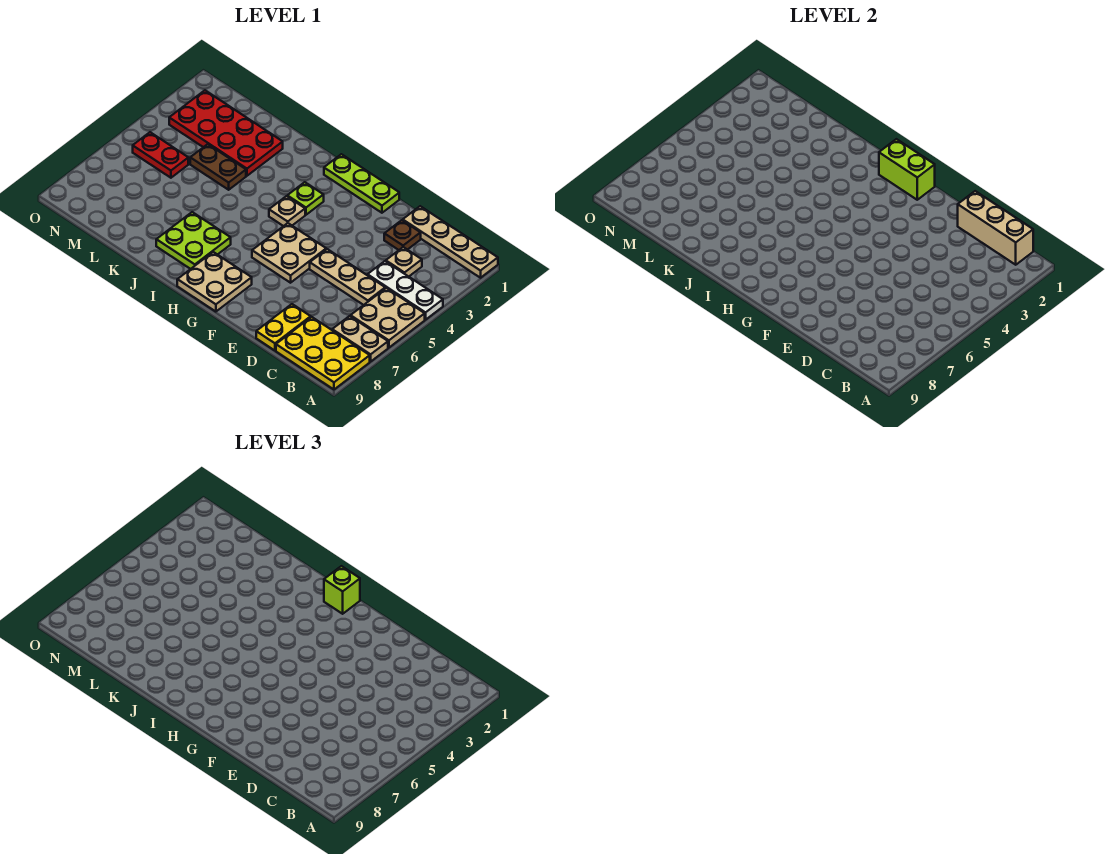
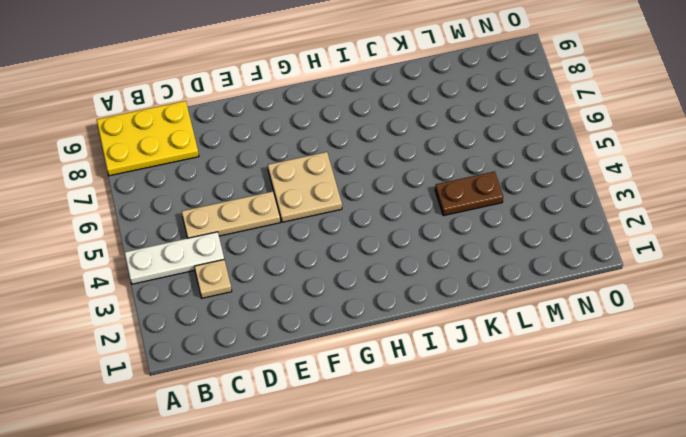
none -> tan 1x4 plate [403,206,498,278]
none -> tan 2x2 plate [351,288,425,348]
none -> tan 1x2 plate [332,316,388,362]

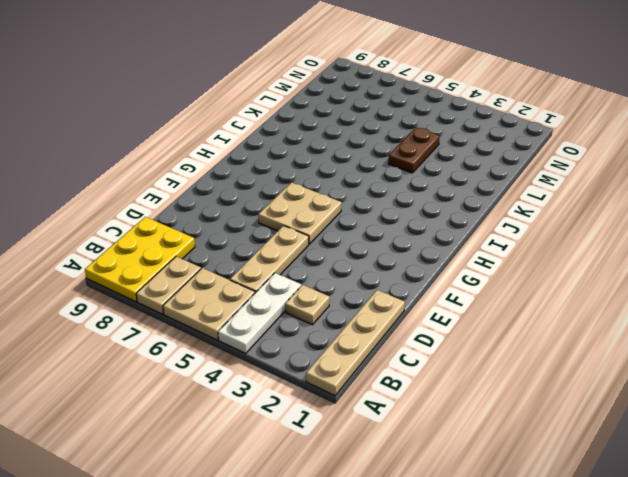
none -> brown 1x1 plate [384,220,421,250]
none -> yellow 1x2 plate [256,304,311,350]
none -> lime 1x3 plate [324,154,399,213]

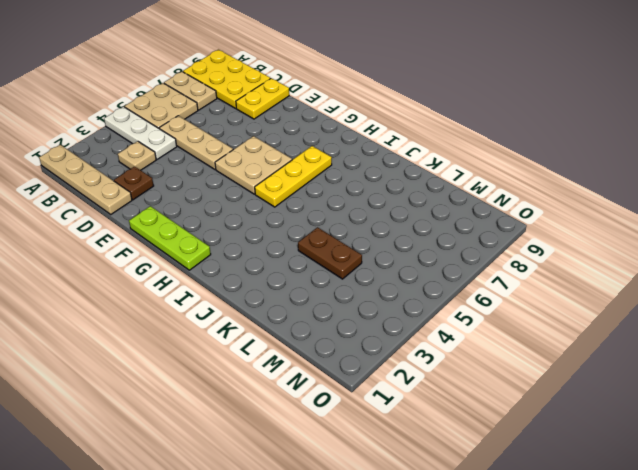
yellow 1x3 plate [255,146,332,207] -> none
none -> tan 2x2 plate [177,252,252,312]
none -> lime 1x1 plate [287,182,324,215]
none -> tan 1x1 plate [269,196,305,226]

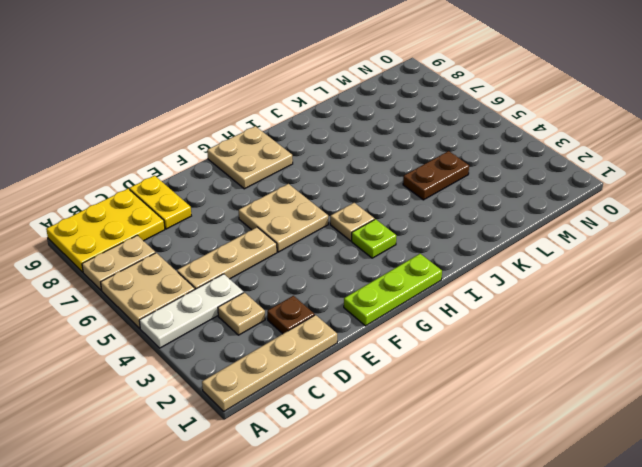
none -> lime 2x2 plate [156,212,231,269]
none -> red 2x4 plate [169,90,283,176]
none -> red 1x2 plate [133,132,188,178]

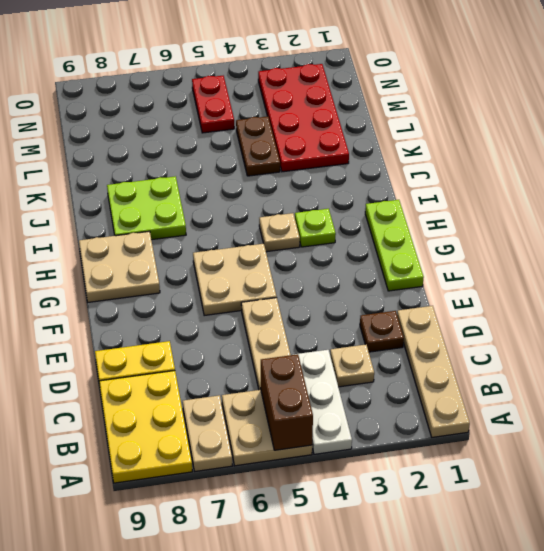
brown 1x2 brick [260,354,313,450] -> none
none -> tan 1x3 brick [958,191,1033,265]
none -> lime 1x2 brick [879,139,935,200]
none -> lime 1x1 brick [324,566,360,614]

